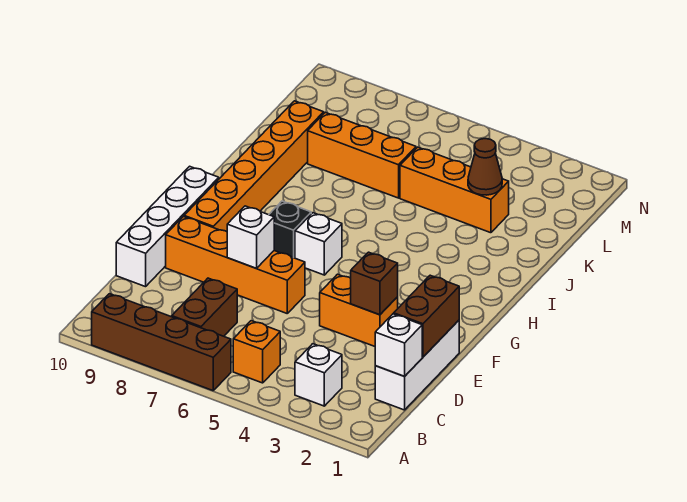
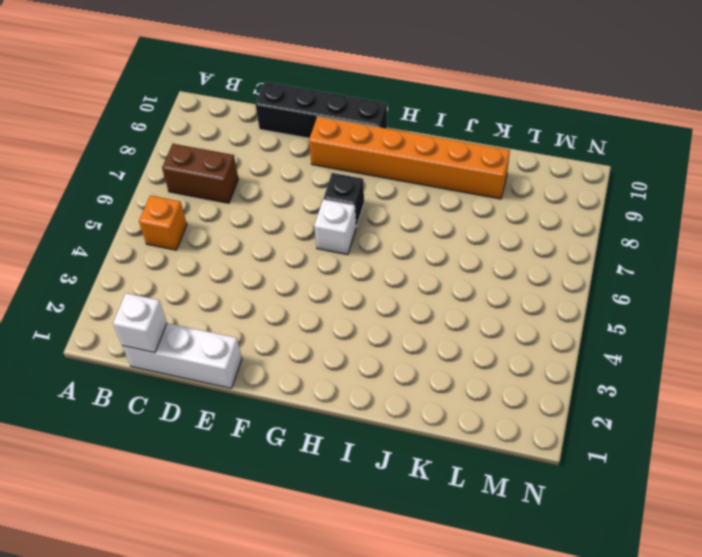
black 1x4 brick [255,82,387,138] -> white 1x4 brick [116,166,219,287]
none -> brown 1x4 brick [92,294,231,391]
none -> white 1x1 brick [295,344,342,406]
none -> orange 1x2 brick [320,274,398,346]

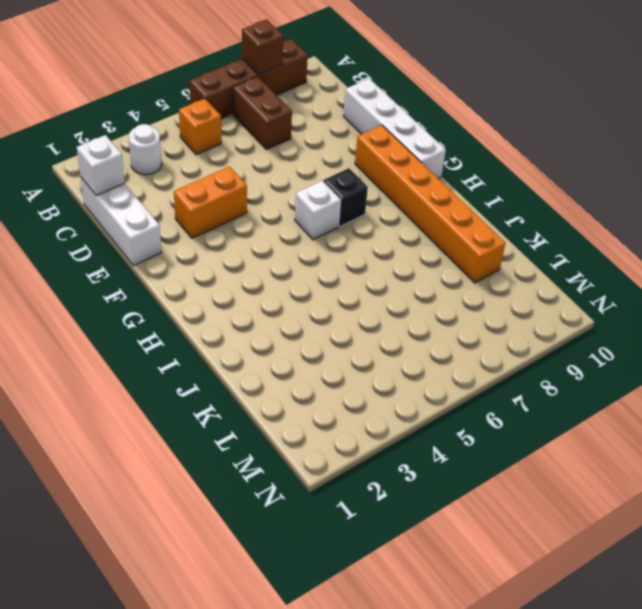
brown 1x1 brick [242,20,283,75] -> brown 1x1 brick moved to [351,252,398,315]
white 1x1 round brick [129,124,162,175] -> white 1x1 brick [295,344,342,406]
none -> orange 1x4 brick [166,216,305,313]
none -> orange 1x3 brick [400,147,509,233]
none -> orange 1x3 brick [308,112,416,198]

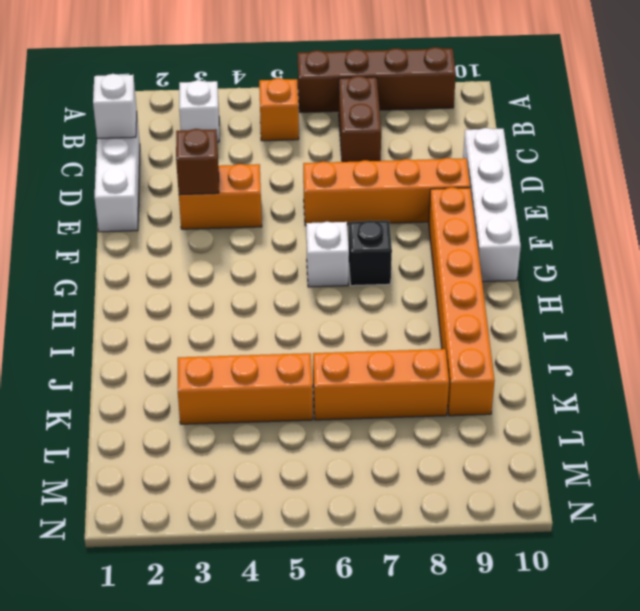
none -> brown 1x2 brick [394,275,459,357]
none -> white 1x1 brick [227,206,274,268]
none -> brown 1x1 cone [468,139,502,195]

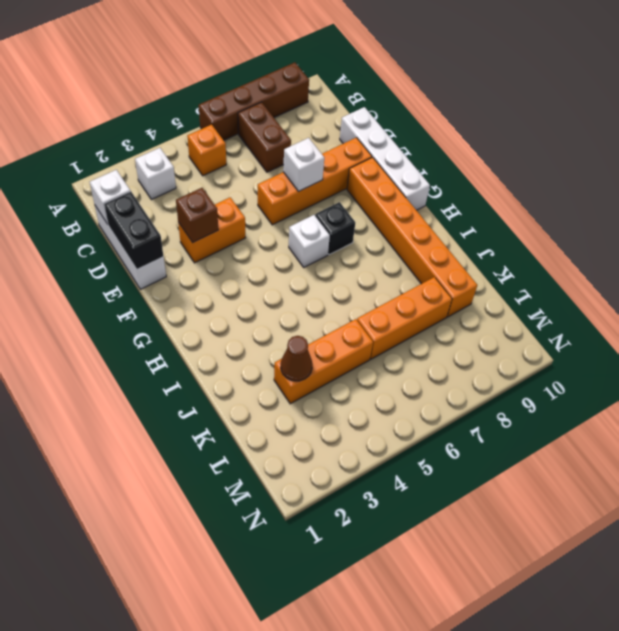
black 1x2 brick [104,192,164,269] -> brown 1x2 brick [394,275,459,357]

